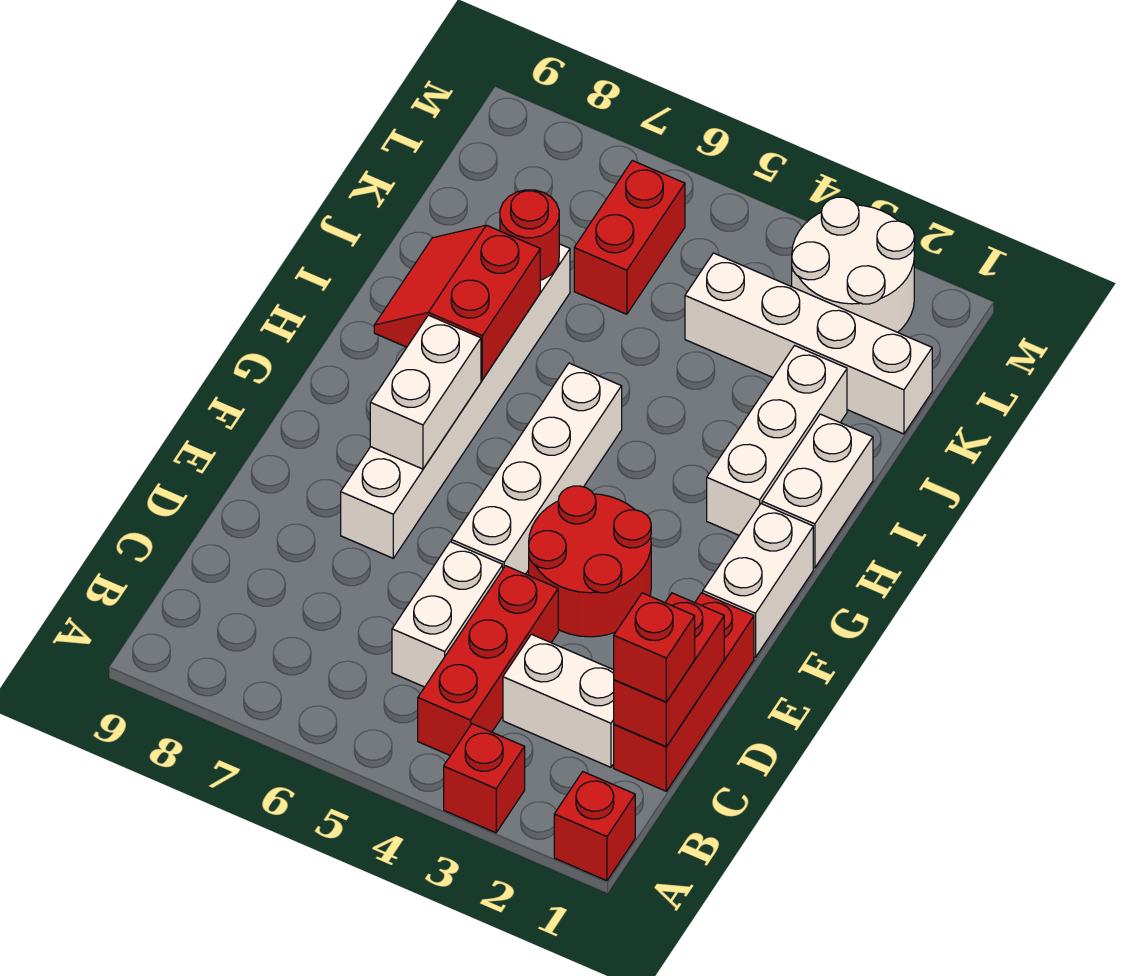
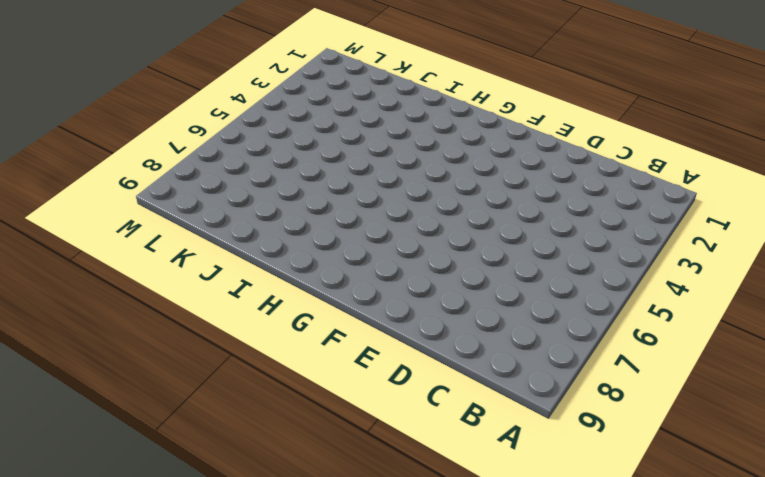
none -> red 1x1 brick [554,772,635,881]
none -> red 1x1 brick [444,724,525,833]
none -> red 1x3 brick [418,566,558,756]

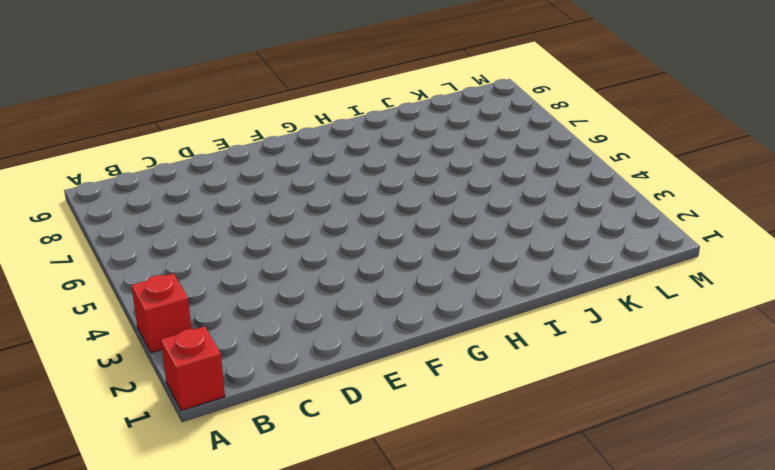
none -> red 1x3 brick [418,566,558,756]
none -> red 1x3 brick [614,593,754,791]
none -> white 1x2 brick [503,634,614,767]

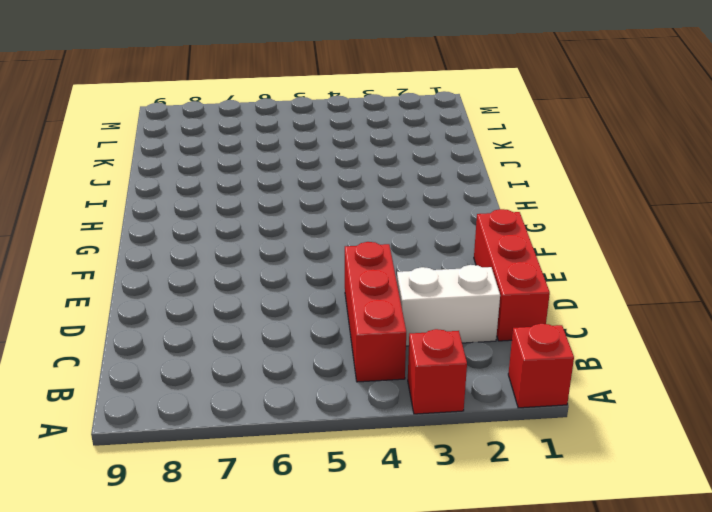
none -> white 1x2 brick [392,542,503,687]
none -> red 2x2 round brick [529,486,651,637]
none -> white 1x4 brick [451,363,622,574]

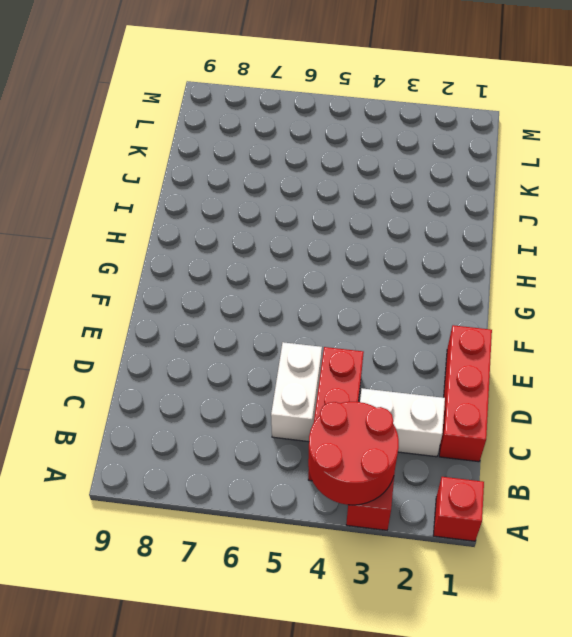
red 2x2 round brick [308,402,399,505] -> red 2x2 round brick moved to [529,486,651,637]
none -> white 1x4 brick [451,363,622,574]
none -> white 1x6 brick [341,244,570,558]
none -> white 1x2 brick [703,504,813,657]

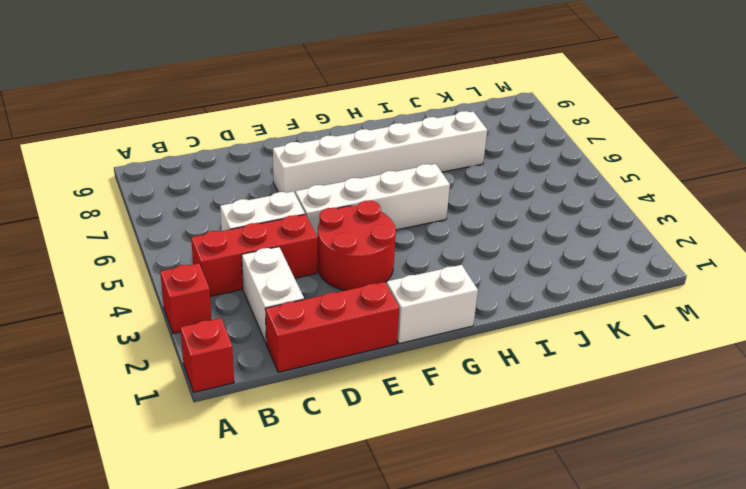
none -> white 1x2 brick [762,414,873,568]
none -> white 1x3 brick [707,346,847,535]
none -> white 1x4 brick [685,253,932,434]

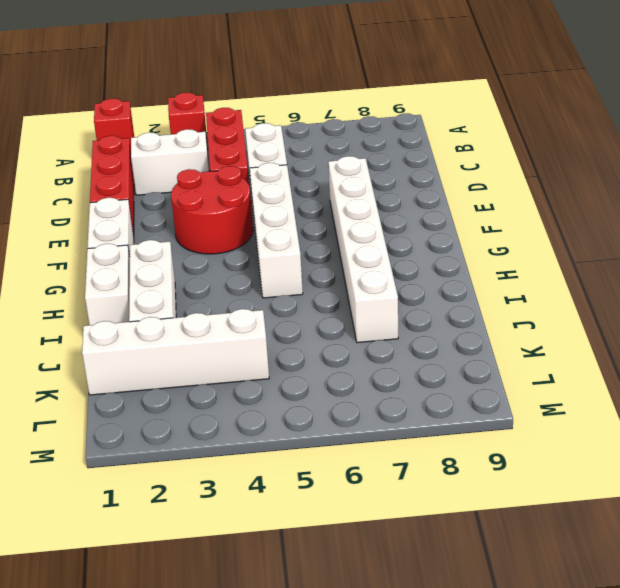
none -> red 1x2 brick [574,161,685,314]
none -> white 2x2 round brick [792,197,915,332]
none -> red 1x2 brick [614,593,724,747]

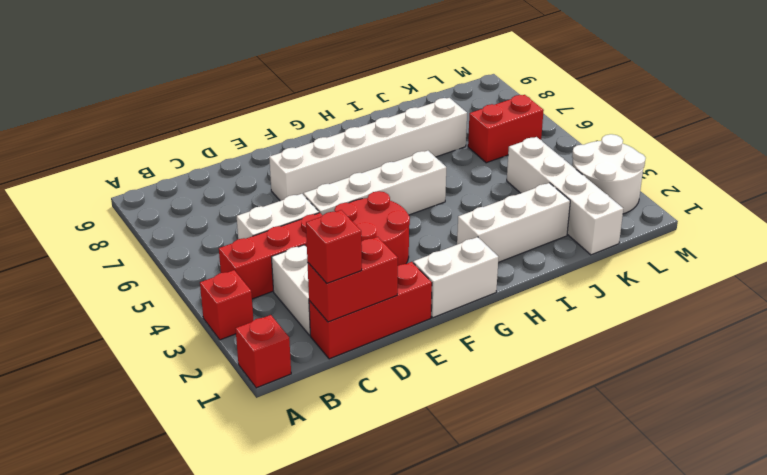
none -> white 1x2 brick [762,414,873,568]
none -> white 1x2 brick [370,315,481,469]
none -> red 2x2 slope [374,225,540,380]

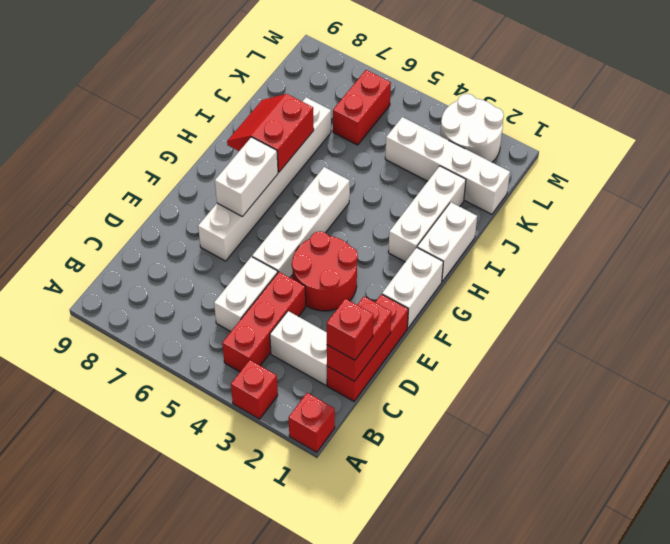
none -> red 1x1 round brick [500,190,559,280]

